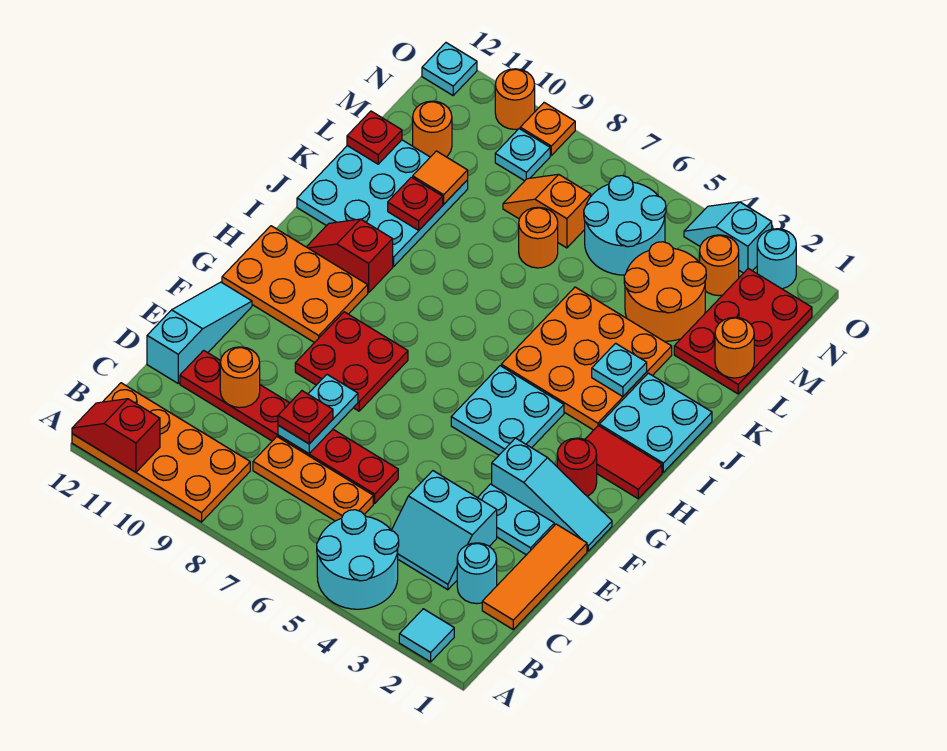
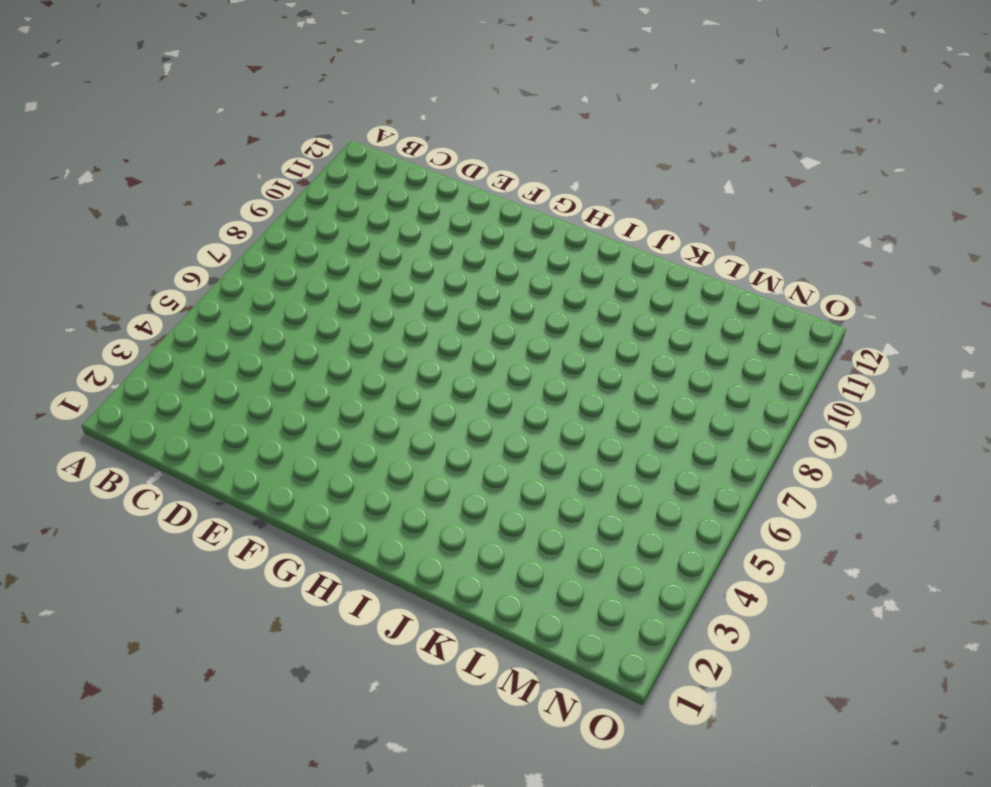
none -> cyan 1x1 tile [399,609,454,662]
none -> cyan 2x2 round brick [317,510,399,609]
none -> orange 2x4 plate [72,383,250,522]
none -> orange 1x3 tile [482,524,587,629]

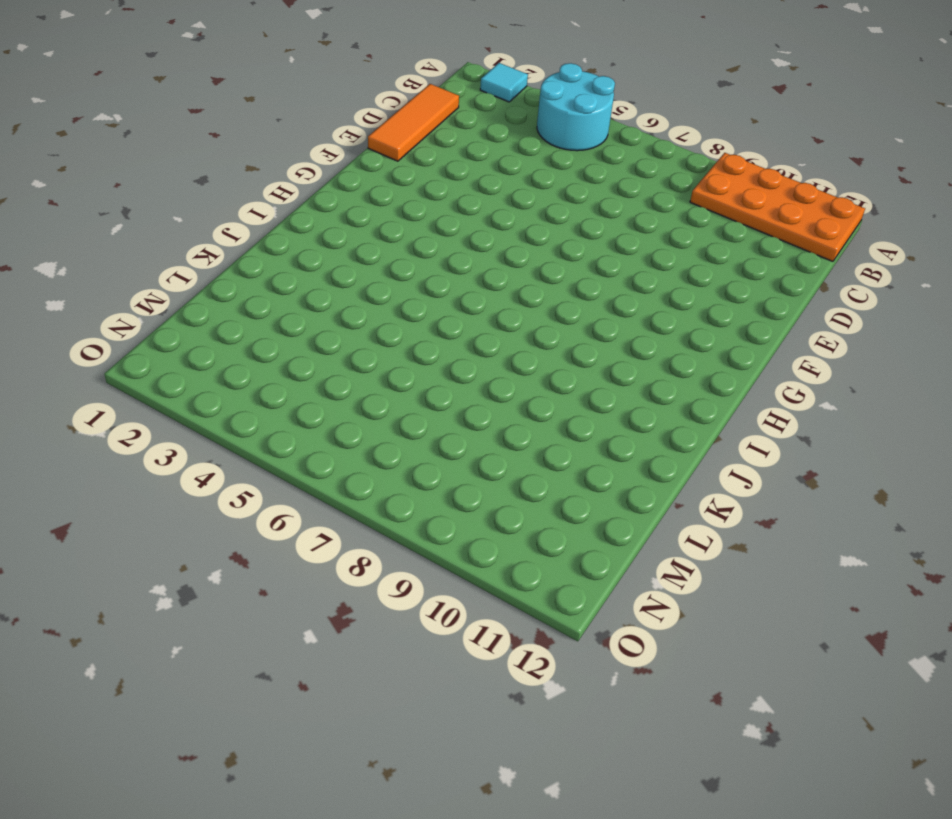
none -> cyan 1x1 round brick [457,543,497,604]
none -> cyan 2x2 slope [391,471,497,590]
none -> orange 1x3 plate [253,437,373,521]
none -> red 1x6 plate [180,350,398,503]

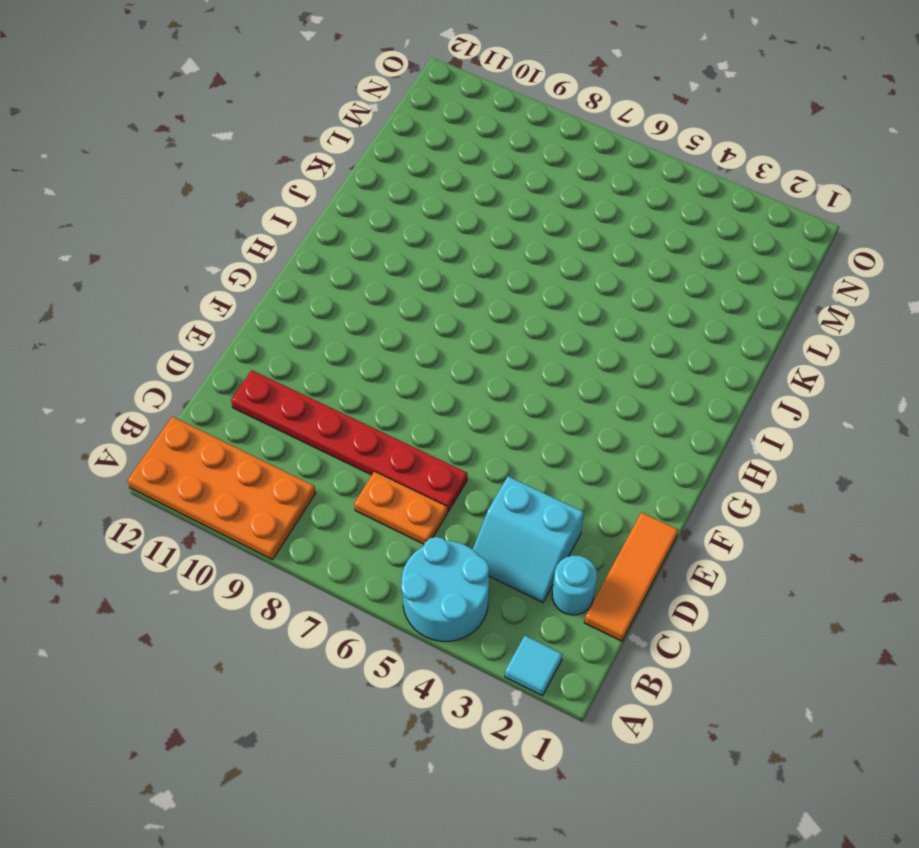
orange 1x2 plate [354,471,447,544] -> orange 1x3 plate [253,437,373,521]
none -> cyan 1x3 slope [147,282,252,383]
none -> cyan 1x2 plate [478,484,554,555]
none -> cyan 1x3 slope [492,438,612,551]
none -> red 2x2 plate [295,312,408,411]

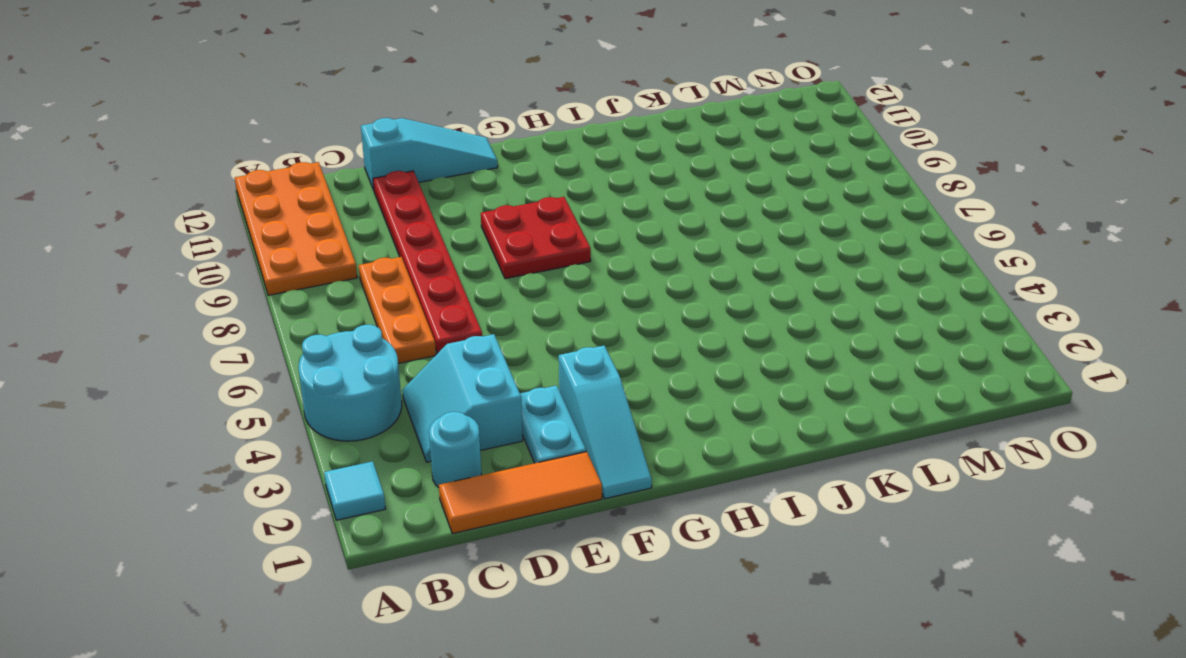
none -> red 1x1 round brick [557,438,597,496]
none -> cyan 2x2 plate [451,366,564,455]
none -> orange 2x3 plate [222,226,368,343]
none -> red 1x2 tile [585,426,662,499]

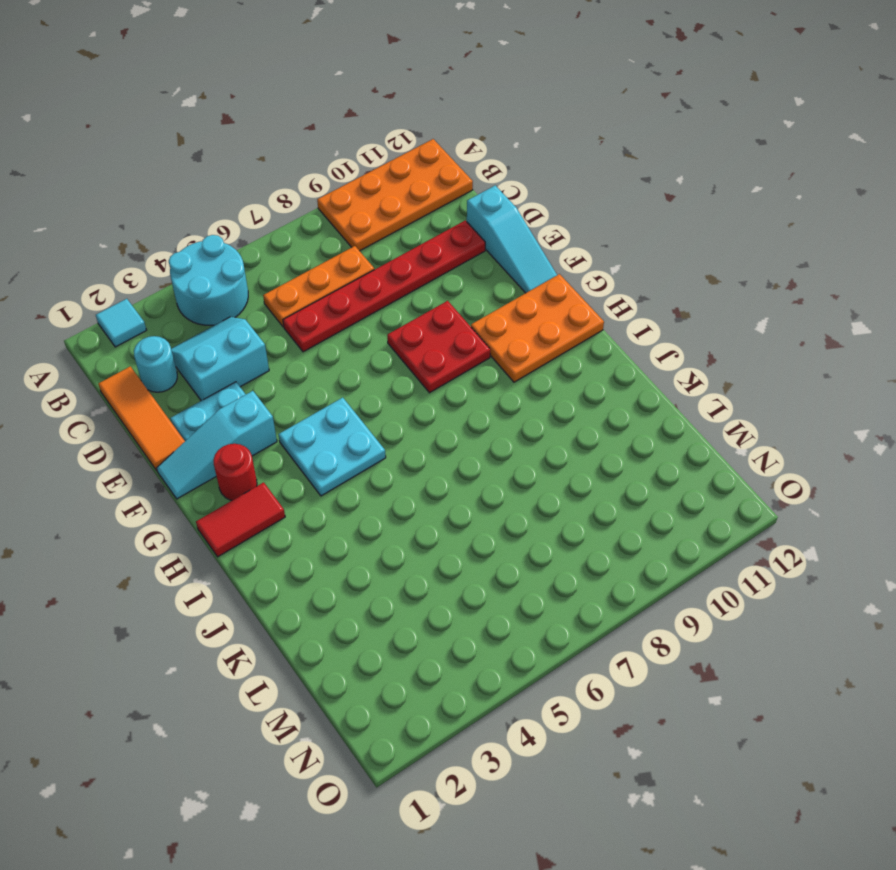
none -> cyan 2x2 plate [599,373,712,472]
none -> orange 3x3 plate [501,287,672,430]
none -> red 1x2 slope [307,219,393,293]
none -> cyan 3x3 plate [297,140,468,266]

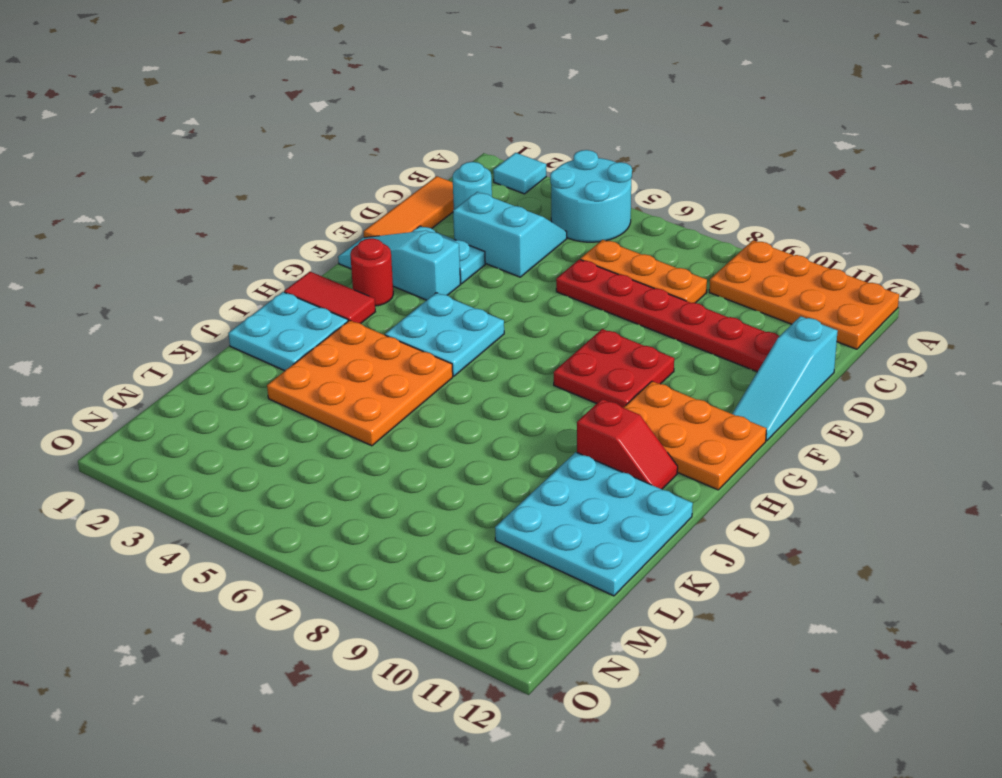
none -> red 2x3 plate [674,269,812,394]
none -> orange 2x2 round brick [624,242,706,341]
none -> orange 1x1 round brick [519,207,558,268]
none -> cyan 2x2 round brick [584,176,666,275]

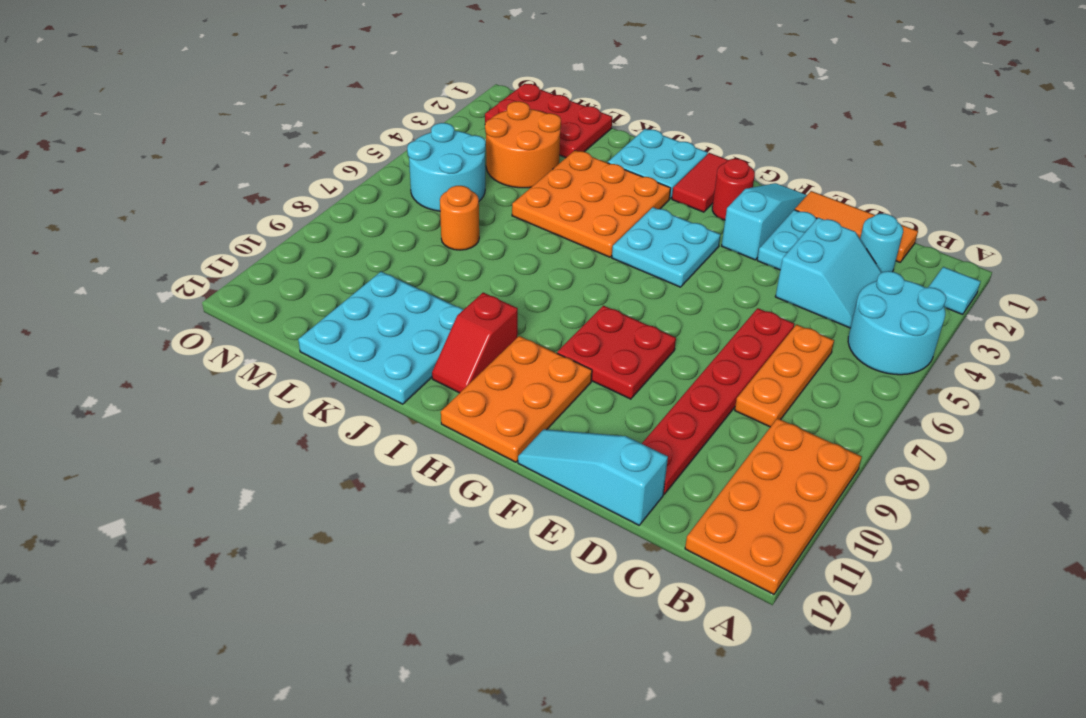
none -> orange 1x2 slope [503,174,591,248]
none -> orange 1x1 round brick [413,101,452,157]
none -> orange 1x1 round brick [700,235,739,296]
none -> cyan 1x1 plate [495,129,550,181]

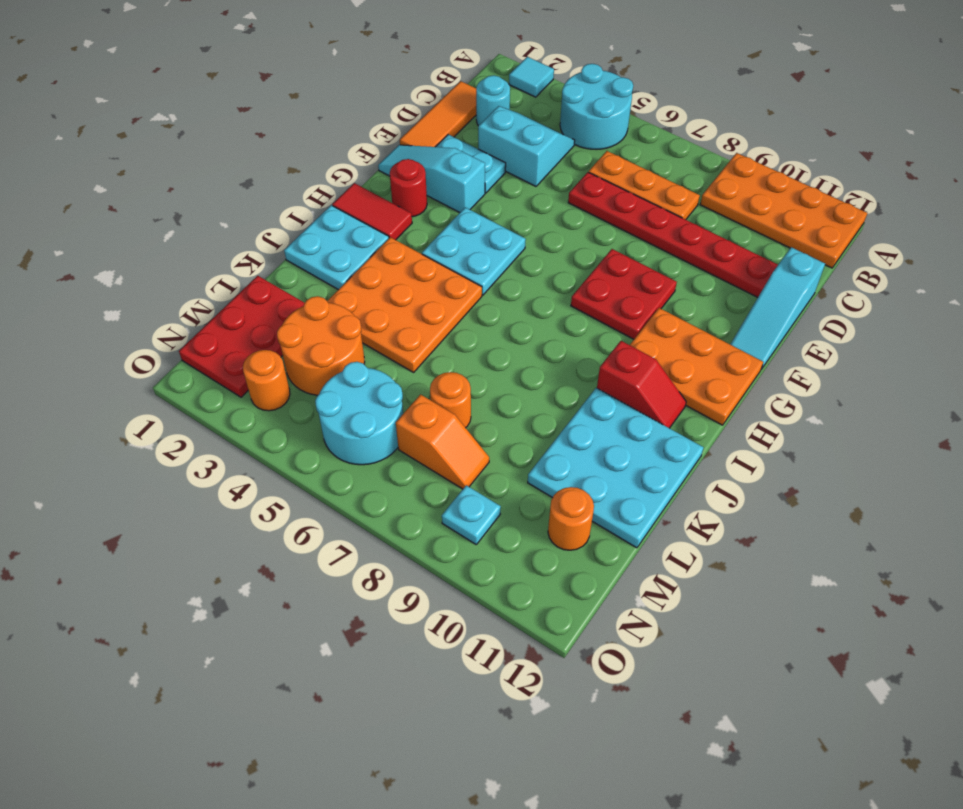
none -> cyan 1x1 round brick [757,229,796,289]
none -> cyan 1x2 slope [684,202,772,273]
none -> orange 1x1 plate [520,103,575,155]
none -> orange 1x1 round brick [495,69,535,129]

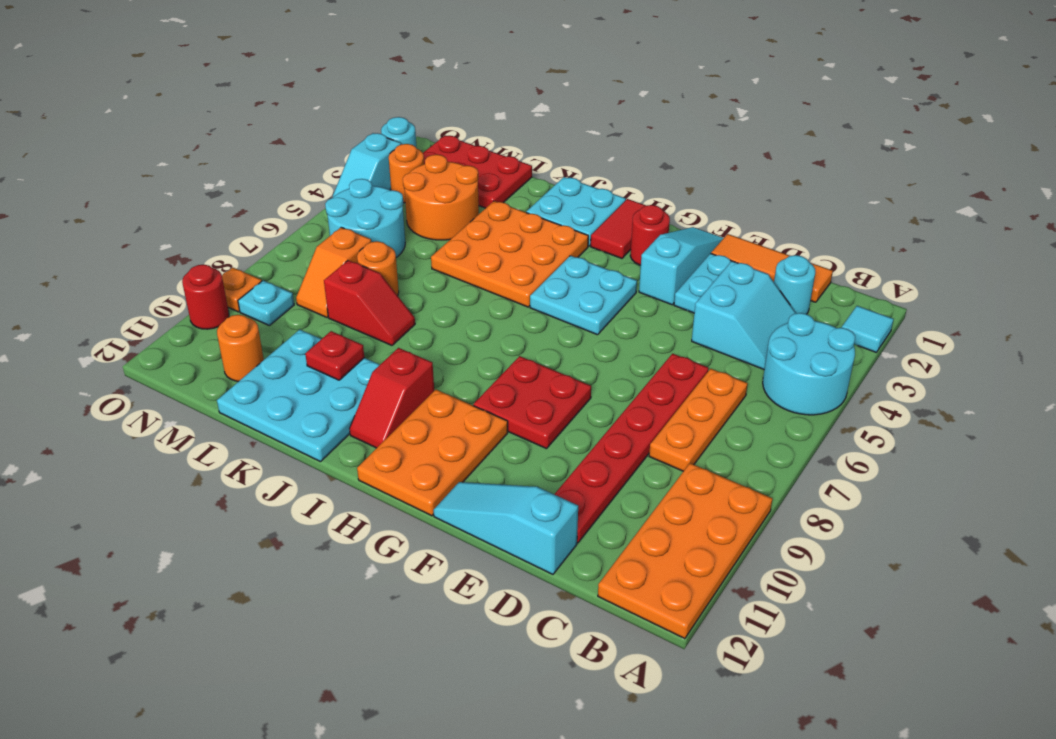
red 1x2 slope [324,260,415,345] -> red 1x2 slope turned to [72,399,160,472]
red 1x1 round brick [182,264,229,329] -> orange 1x1 round brick [495,69,535,129]
none -> cyan 1x1 plate [422,43,477,95]
none -> cyan 1x2 plate [278,375,358,454]
none -> orange 1x1 round brick [220,347,260,408]
none -> cyan 1x1 plate [592,343,647,397]

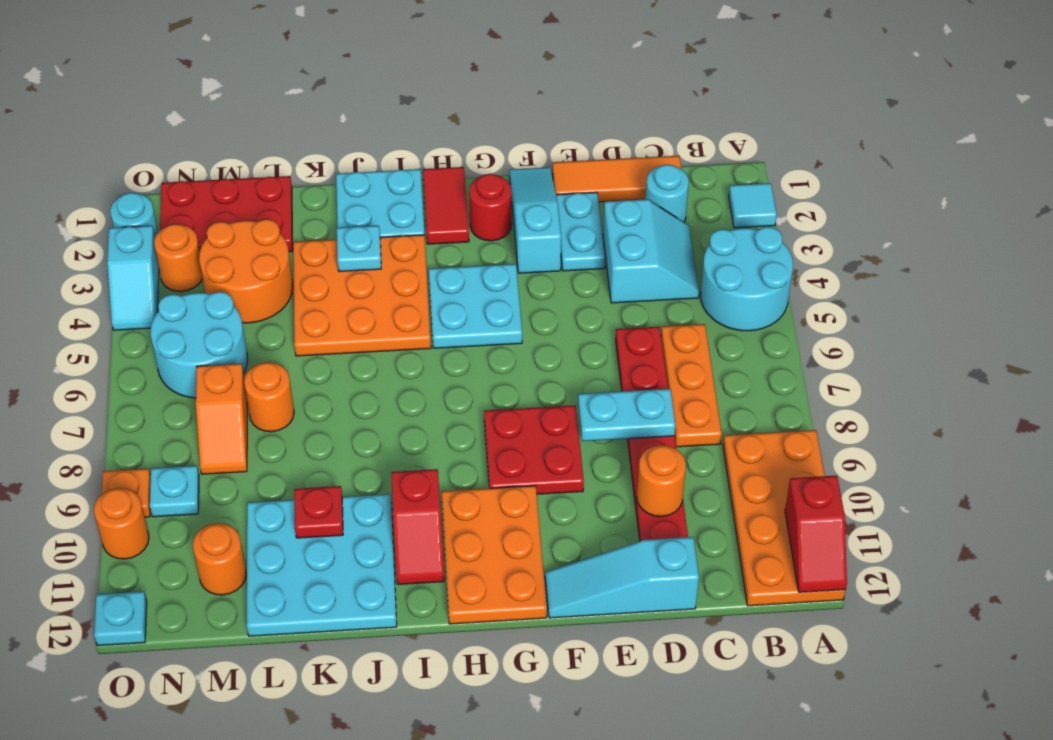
none -> orange 1x1 round brick [715,317,754,378]
none -> orange 1x1 tile [413,151,468,204]
none -> red 1x1 plate [347,111,402,164]
none -> red 1x1 plate [278,391,333,444]

